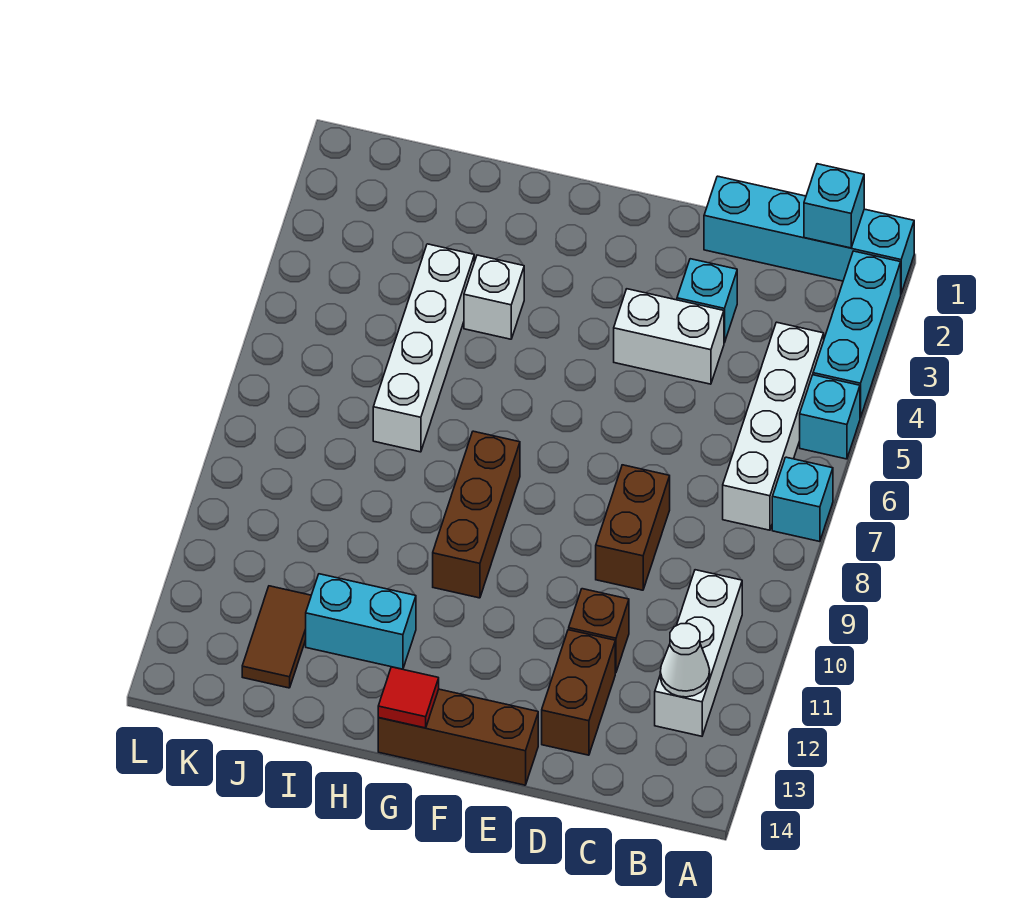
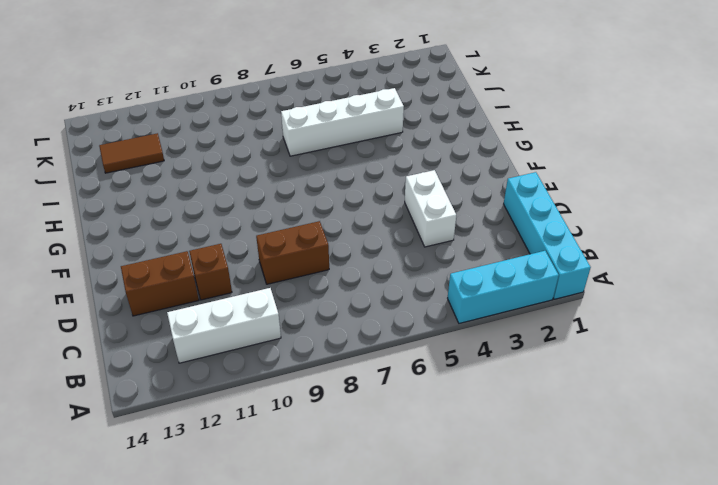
none -> cyan 1x1 brick [800,375,860,459]
none -> cyan 1x1 brick [772,457,833,542]
none -> white 1x4 brick [723,322,824,530]

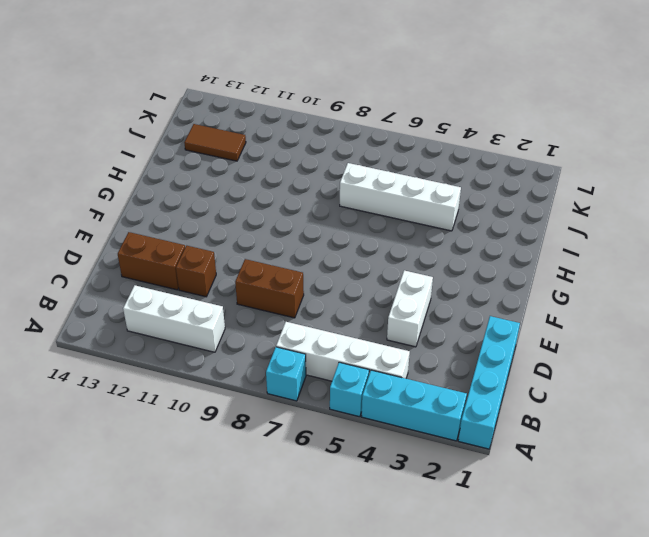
none -> cyan 1x1 brick [677,259,737,343]
none -> brown 1x3 brick [378,689,538,785]
none -> brown 1x3 brick [433,431,520,598]

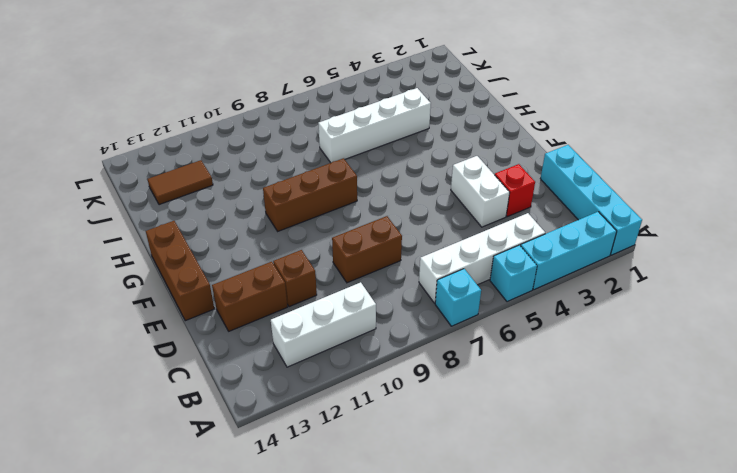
red 1x1 brick [495,164,535,217] -> cyan 1x1 brick [677,259,737,343]
none -> white 1x1 brick [464,255,524,339]
none -> cyan 1x2 brick [306,574,416,669]
none -> cyan 1x1 brick [804,164,864,248]

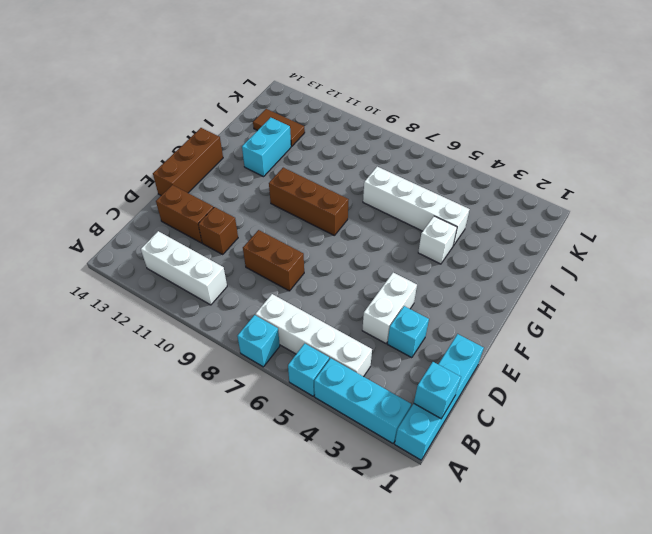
none -> white 1x1 cone [660,624,710,697]
none -> red 1x1 tile [378,667,439,728]

